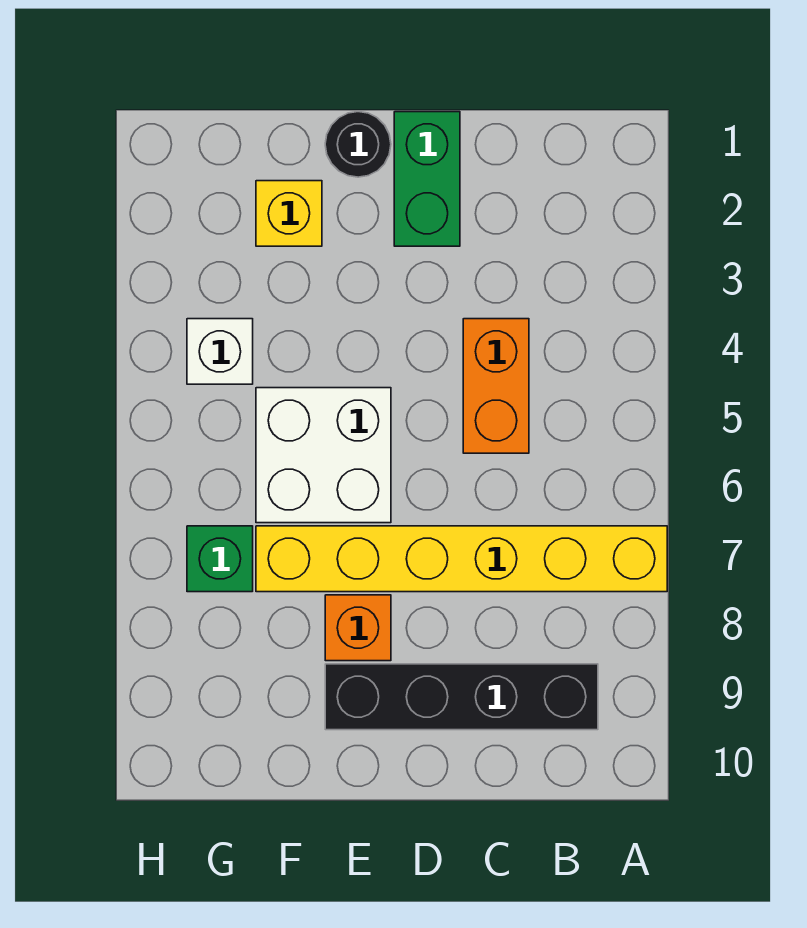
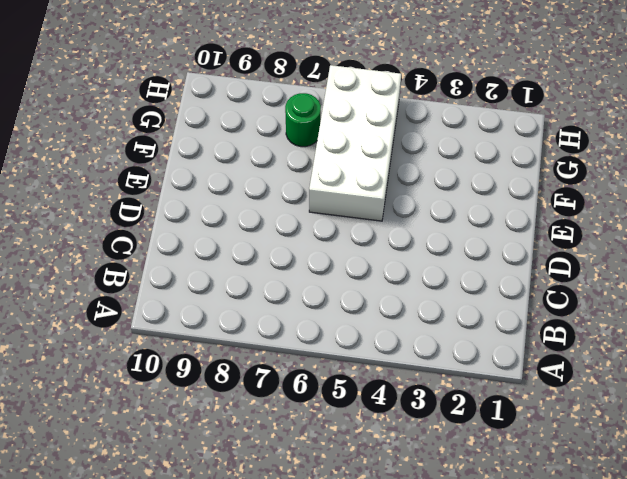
white 2x4 brick [309,65,401,221] -> white 2x2 brick [256,388,391,523]
green 1x1 round brick [285,93,321,147] -> green 1x1 brick [187,526,253,592]
none -> yellow 1x6 brick [256,526,667,592]
none -> black 1x4 brick [325,664,598,730]

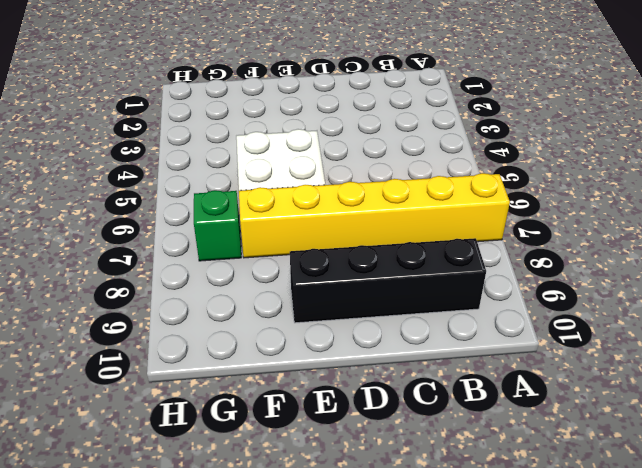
none -> orange 1x2 brick [463,319,529,453]
none -> green 1x2 brick [394,112,460,246]

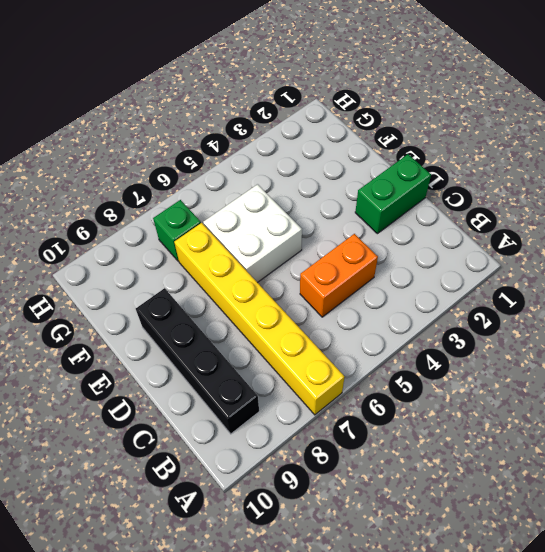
none -> black 1x1 round brick [325,112,391,177]
none -> orange 1x1 brick [325,595,391,661]

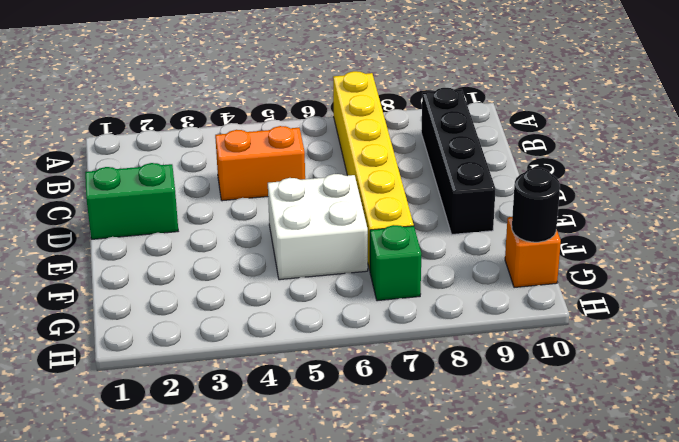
orange 1x1 brick [505,217,561,287] -> orange 1x1 brick moved to [325,595,391,661]
black 1x1 round brick [512,168,560,242] -> black 1x1 round brick moved to [325,112,391,177]
none -> yellow 1x1 brick [256,181,322,246]
none -> white 1x1 brick [187,319,253,384]

